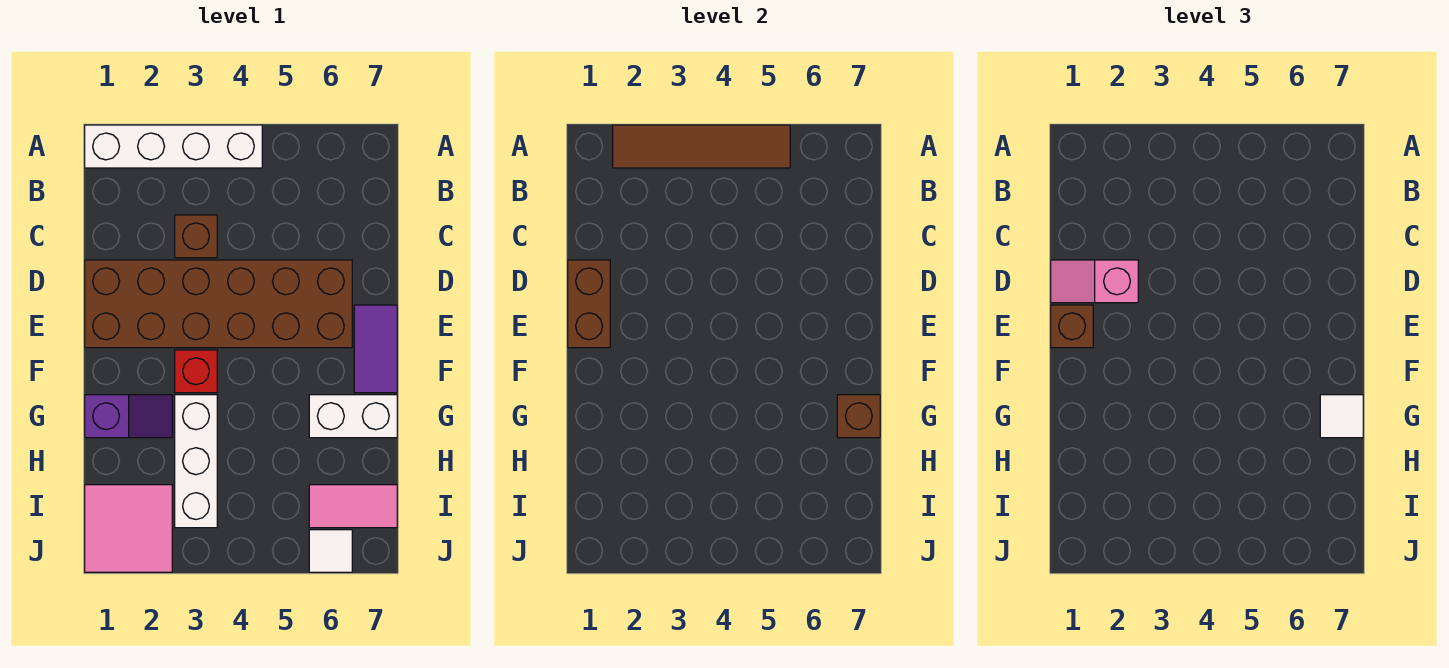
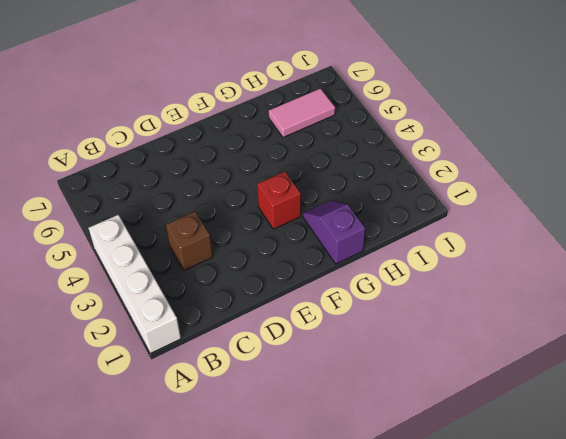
pink 1x2 tile [269,88,335,137] -> pink 1x2 tile turned to [309,485,397,528]
none -> brown 2x6 brick [85,260,352,348]
none -> purple 1x2 tile [354,305,397,393]
none -> white 1x3 brick [175,395,217,528]

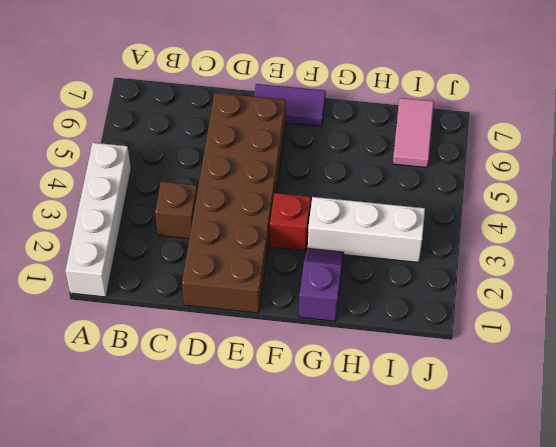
none -> white 1x2 brick [309,395,397,438]
none -> pink 2x2 tile [85,485,172,572]
none -> white 1x1 tile [309,530,352,572]

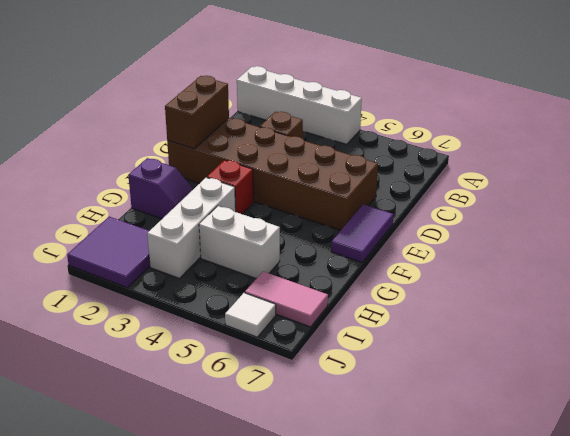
white 1x2 brick [199,206,280,279] -> white 1x2 brick moved to [309,395,397,438]
purple 2x2 tile [67,217,150,288] -> pink 2x2 tile [85,485,172,572]
none -> brown 1x4 tile [613,125,790,168]
none -> brown 1x1 brick [837,395,880,438]
none -> pink 1x2 slope [1051,260,1138,303]

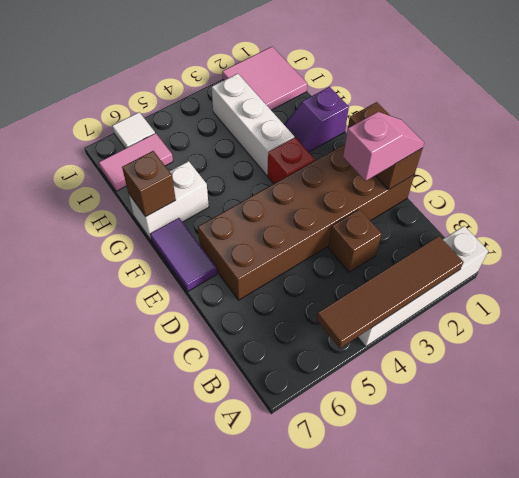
none -> brown 1x1 brick [1051,305,1093,348]
none -> white 1x1 tile [1320,395,1363,438]

